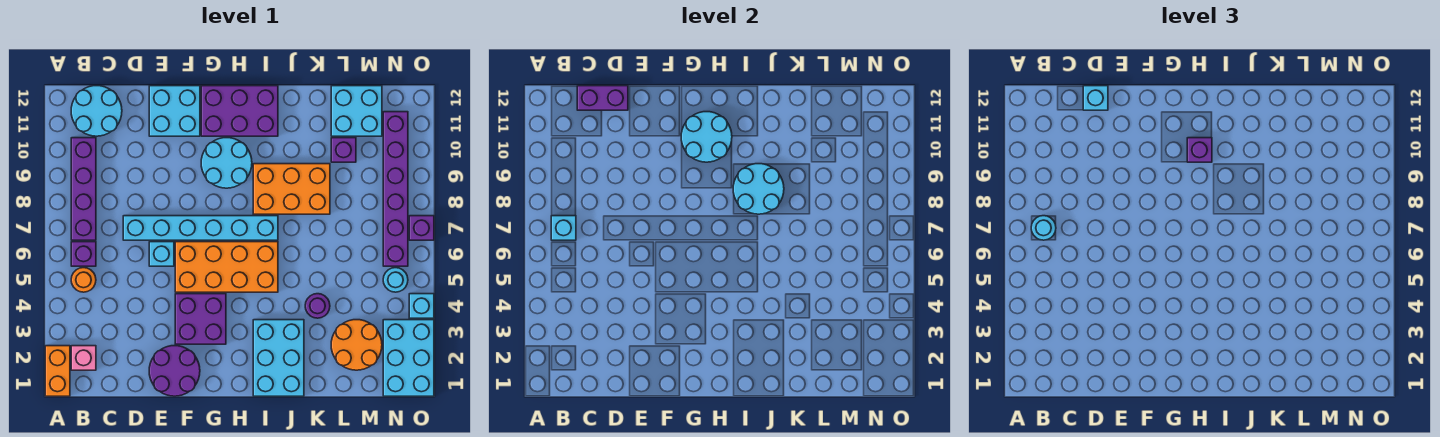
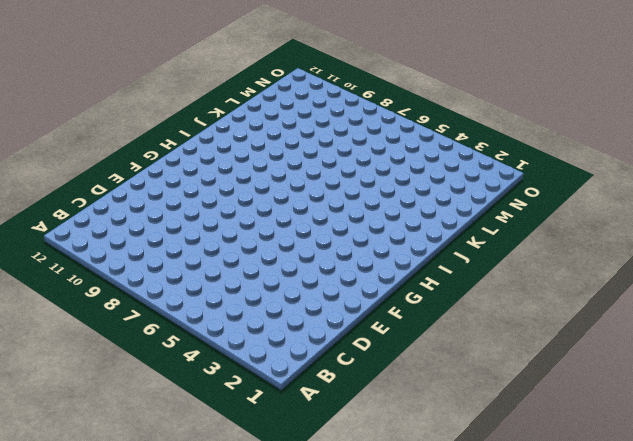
none -> orange 1x2 brick [45,346,70,396]
none -> pink 1x1 brick [71,346,96,370]
none -> orange 1x1 round brick [71,268,96,292]
none -> purple 1x1 brick [71,242,96,266]

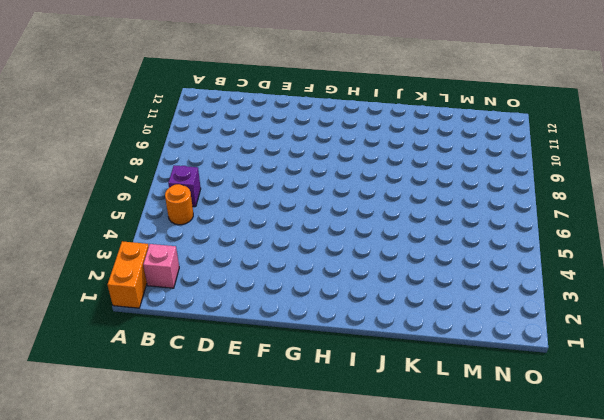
none -> purple 1x4 brick [71,138,96,240]
none -> cyan 2x2 round brick [71,86,122,136]
none -> cyan 1x6 brick [123,216,278,240]
none -> purple 2x2 round brick [149,346,200,396]

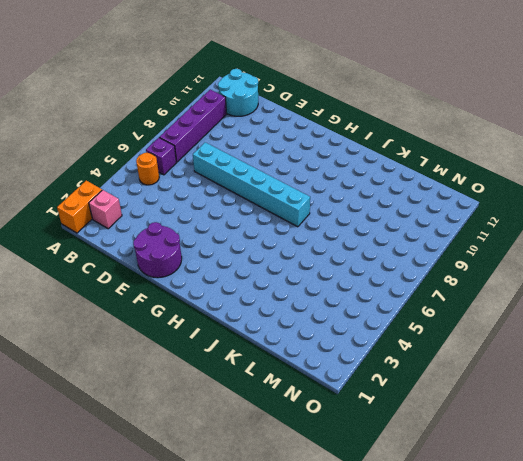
none -> cyan 1x1 brick [149,242,174,266]
none -> cyan 2x2 brick [149,86,200,136]
none -> purple 2x2 brick [175,294,226,344]
none -> orange 2x4 brick [175,242,278,292]

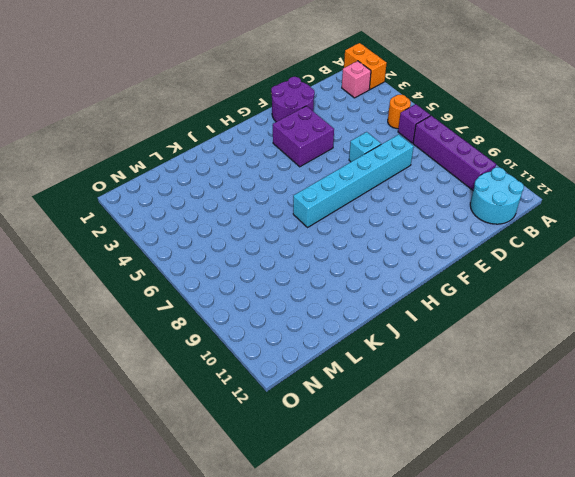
none -> cyan 2x2 brick [149,86,200,136]
none -> orange 2x4 brick [175,242,278,292]
none -> cyan 2x2 round brick [201,138,252,188]
none -> purple 2x3 brick [201,86,278,136]

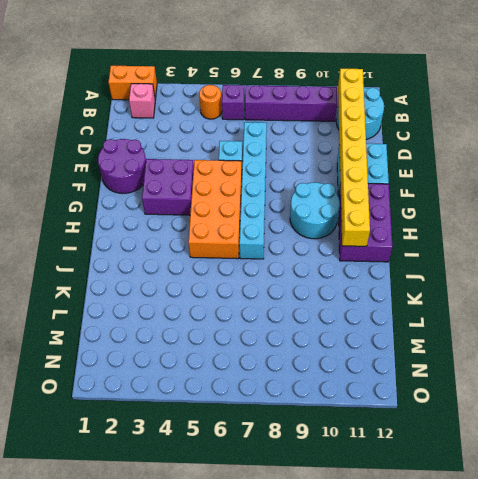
yellow 1x8 brick [338,69,370,246] -> cyan 2x2 round brick [681,112,732,162]
none -> cyan 2x3 brick [253,320,304,396]
none -> orange 2x3 brick [253,164,330,214]
none -> purple 1x1 round brick [305,294,330,318]
none -> orange 2x2 round brick [331,320,382,370]

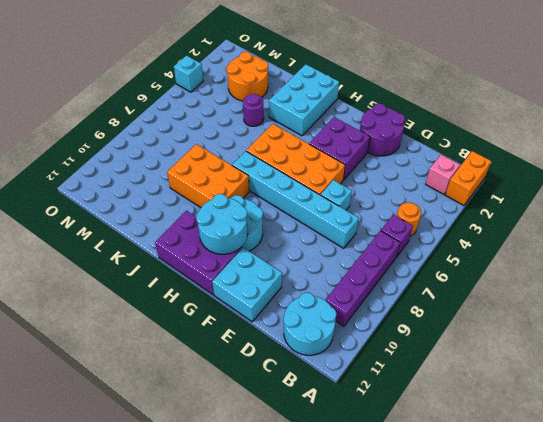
none -> purple 1x1 brick [331,138,356,162]
none -> cyan 2x2 brick [331,86,382,136]
none -> cyan 2x3 brick [383,320,434,396]
none -> cyan 1x1 round brick [383,268,408,292]

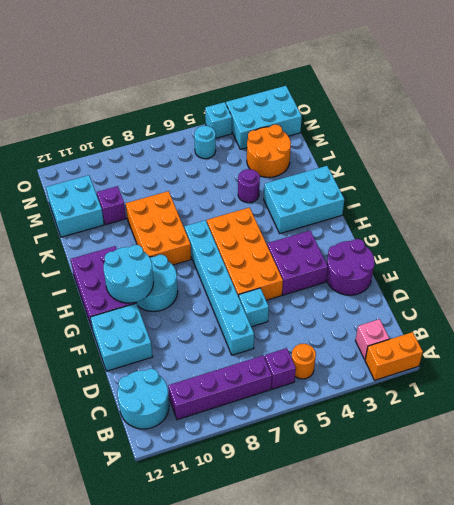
none -> purple 1x6 brick [383,112,408,266]
none -> purple 1x1 brick [409,216,434,240]
none -> cyan 1x1 brick [551,216,576,240]
none -> purple 1x2 brick [577,86,628,110]

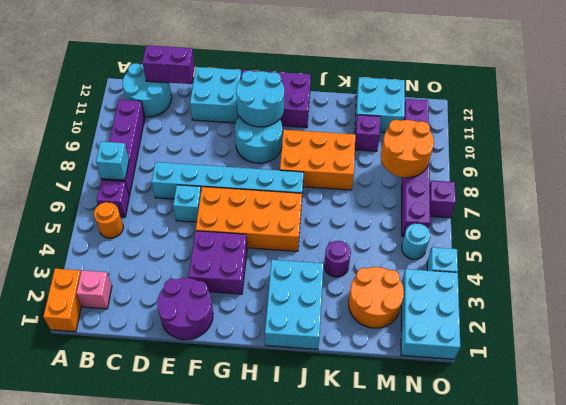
orange 2x2 round brick [381,120,434,178] -> none
none -> cyan 2x2 round brick [733,164,784,214]
none -> cyan 1x1 round brick [1031,216,1056,240]
none -> cyan 1x1 brick [1083,86,1108,110]
none -> purple 1x1 brick [1187,138,1212,162]

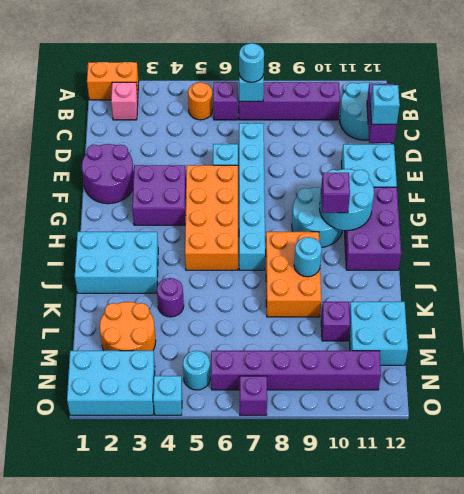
cyan 1x1 round brick [294,237,322,277] -> cyan 2x2 round brick [733,164,784,214]

